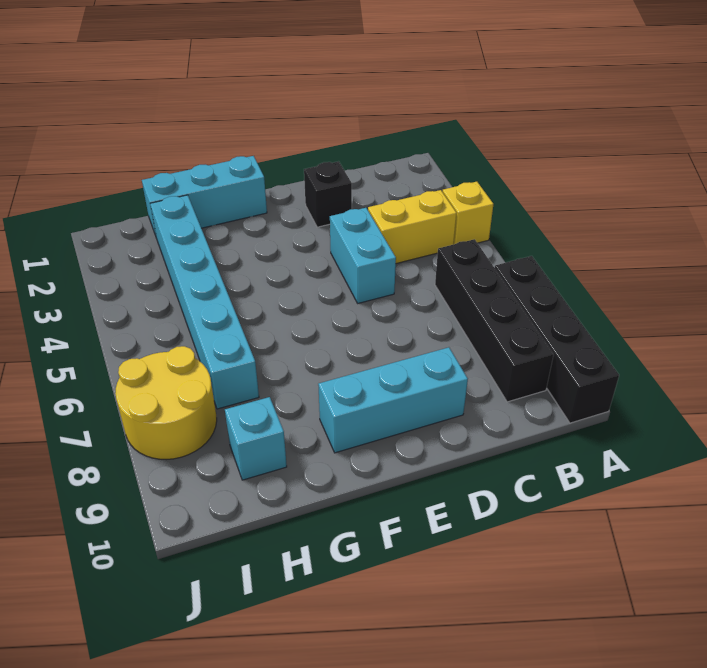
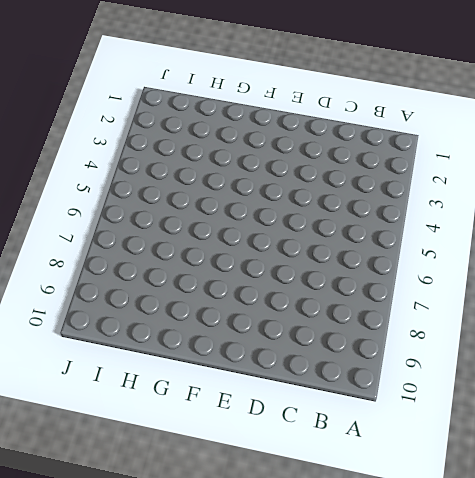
none -> yellow 1x1 brick [442,182,493,244]
none -> black 1x4 brick [495,256,619,423]

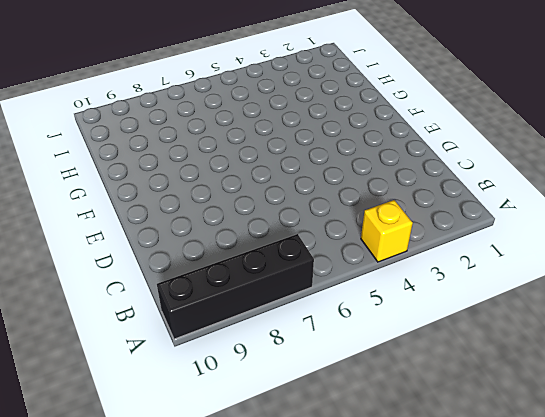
none -> yellow 1x2 brick [368,190,456,264]
none -> black 1x4 brick [435,239,554,402]

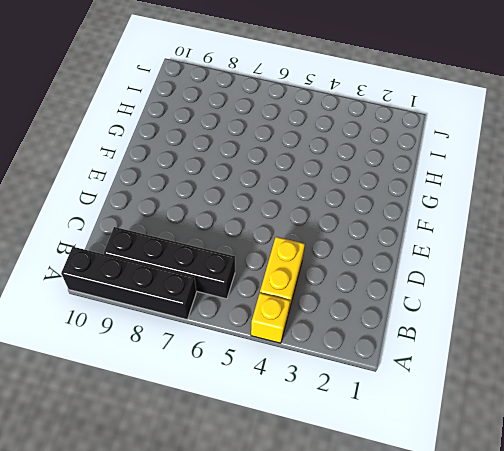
none -> black 1x1 brick [304,161,352,227]
none -> cyan 1x2 brick [330,208,396,303]

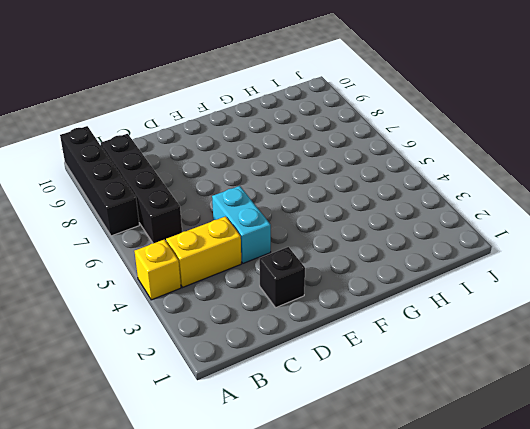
none -> cyan 1x3 brick [318,347,468,453]
none -> cyan 1x3 brick [142,156,267,236]

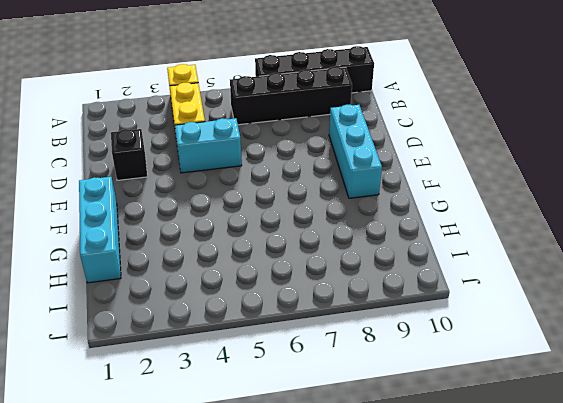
none -> cyan 1x6 brick [150,195,259,409]
none -> cyan 1x1 brick [225,397,287,480]

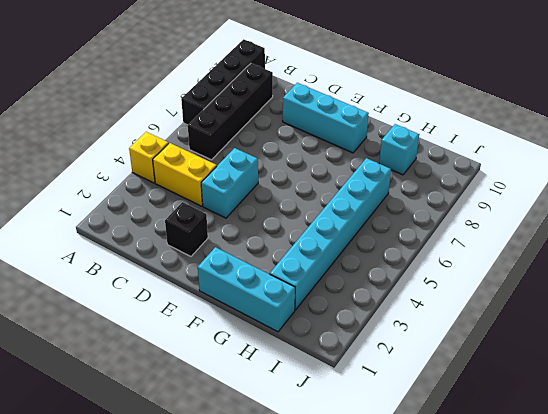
none -> yellow 2x2 round brick [115,346,217,459]

